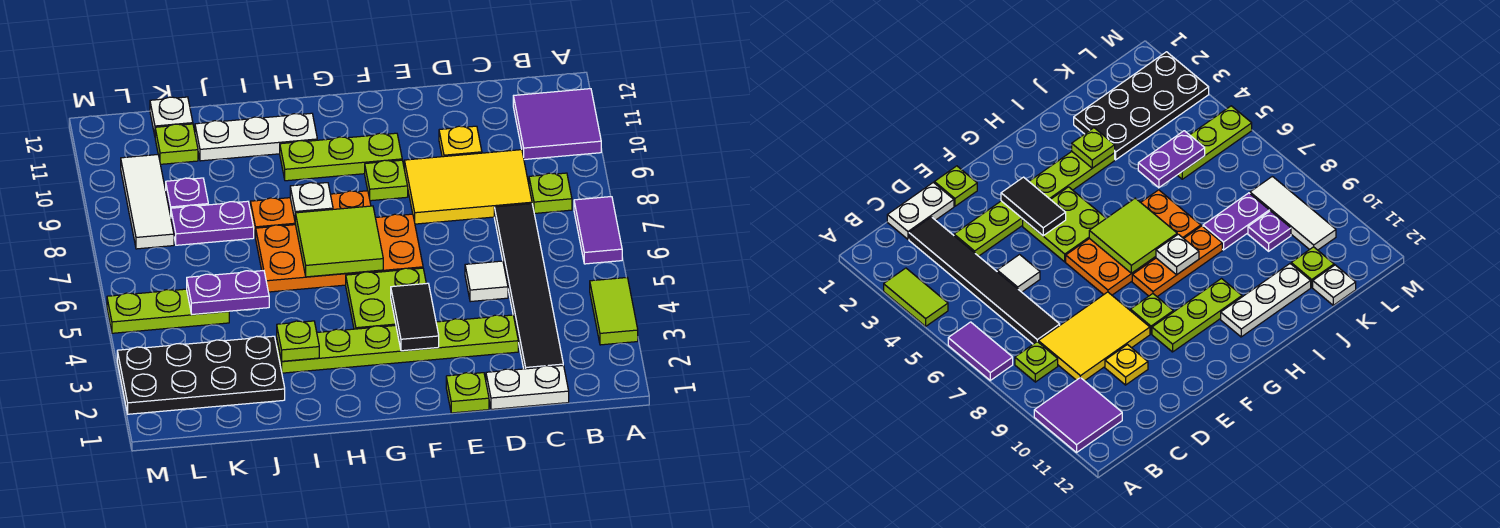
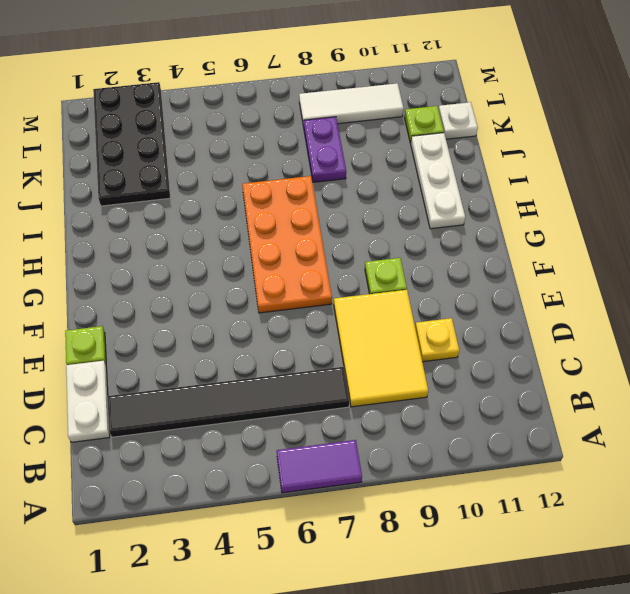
none -> lime 1x2 tile [590,278,638,345]
none -> purple 2x2 tile [513,89,601,160]
none -> lime 1x1 plate [529,173,572,214]

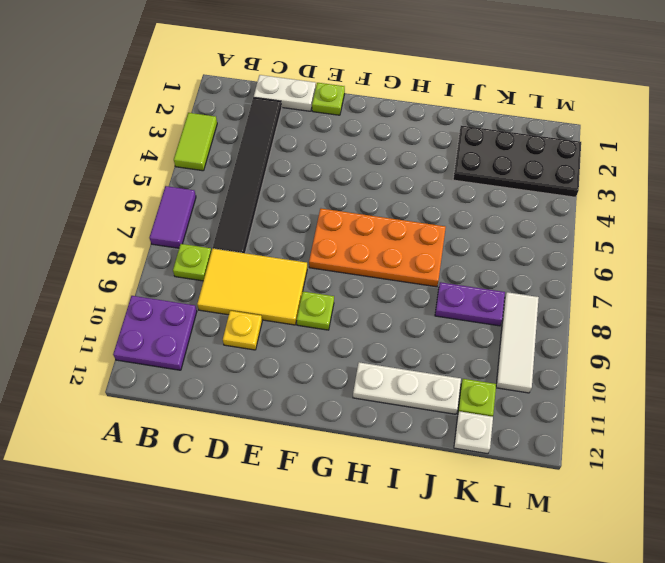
purple 2x2 plate [113,296,197,370] -> purple 2x2 tile [513,89,601,160]
none -> lime 1x6 plate [277,315,518,373]
none -> white 1x1 tile [465,261,508,302]
none -> lime 2x2 plate [346,268,426,329]

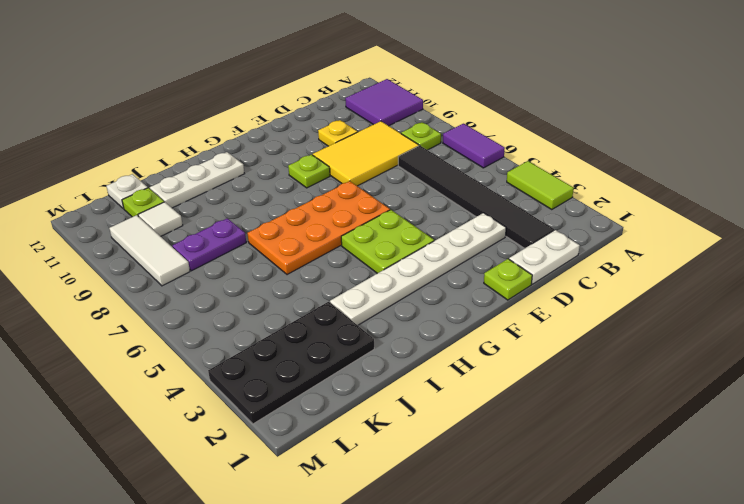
white 1x6 plate [330,213,506,325] -> lime 1x6 plate [277,315,518,373]
white 1x1 tile [138,202,183,236] -> white 1x1 tile moved to [465,261,508,302]
none -> lime 1x3 plate [280,133,402,181]
none -> orange 1x3 plate [250,191,371,238]
none -> lime 1x3 plate [107,289,229,333]

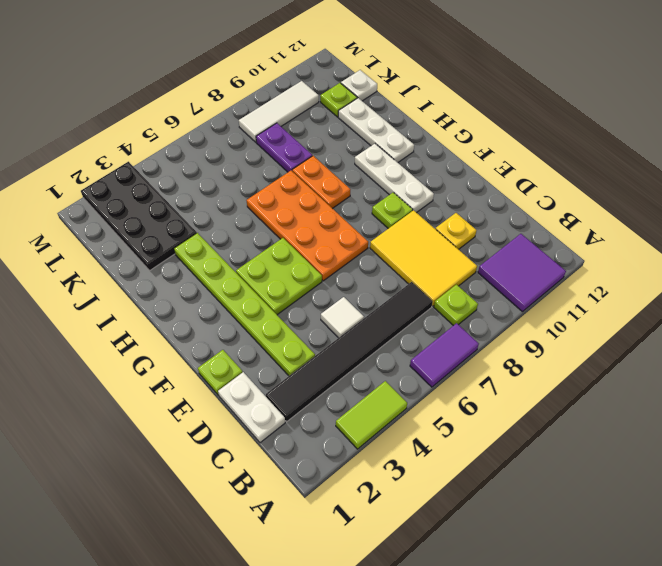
white 1x3 plate [355,144,434,213] -> lime 1x3 plate [280,133,402,181]
orange 1x2 plate [292,156,350,209] -> orange 1x3 plate [250,191,371,238]
none -> lime 1x3 plate [107,289,229,333]
none -> purple 1x1 plate [166,178,208,216]
none -> black 1x2 tile [391,283,439,351]

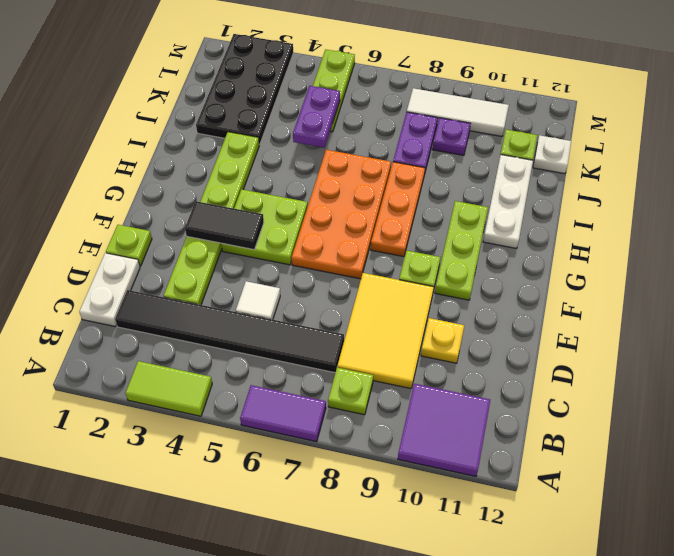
none -> lime 2x2 tile [295,206,383,277]
none -> white 1x1 plate [290,183,333,219]
none -> lime 1x1 plate [277,321,319,361]

